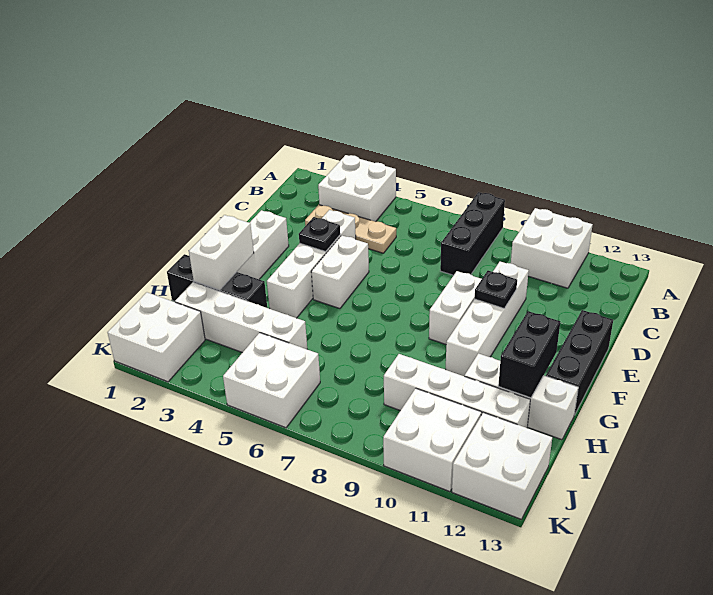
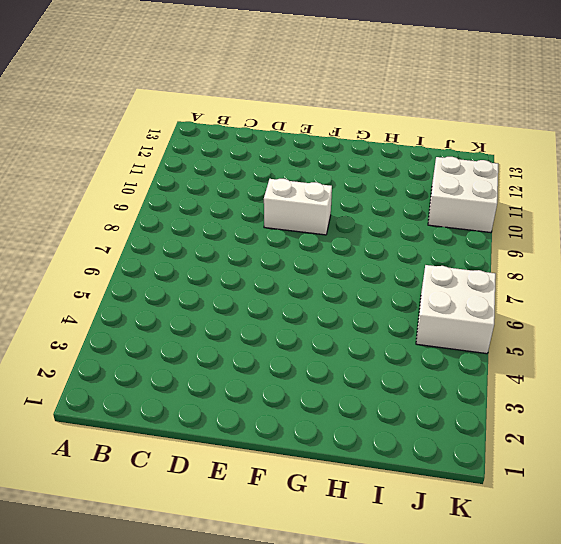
none -> white 2x2 brick [318,155,396,222]
none -> black 1x3 brick [440,192,505,275]
none -> white 2x2 brick [511,208,593,288]

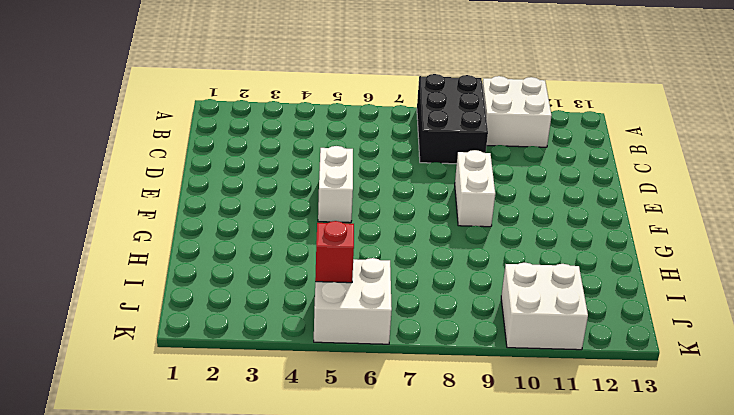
black 2x3 brick [417,74,488,164] -> black 1x3 brick [440,192,505,275]
red 1x1 brick [315,221,354,283] -> none
none -> white 2x2 brick [318,155,396,222]
none -> tan 1x3 plate [305,205,396,253]
none -> white 1x4 brick [267,210,356,318]

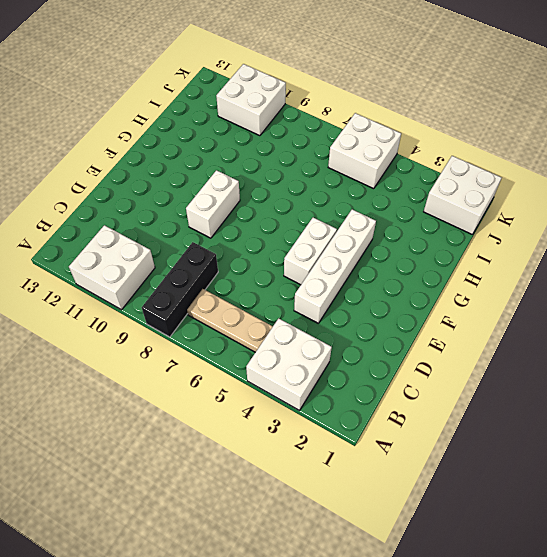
tan 1x3 plate [187,289,273,352] -> tan 1x3 plate moved to [305,205,396,253]
none -> white 1x4 brick [446,262,529,376]
none -> white 1x2 brick [237,210,289,279]
none -> black 1x3 brick [546,310,613,415]

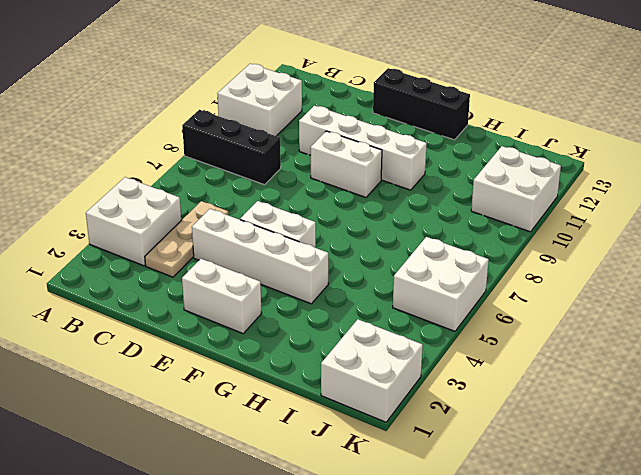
none -> black 1x3 brick [167,254,267,308]
none -> white 1x3 brick [465,354,578,440]
none -> white 1x4 brick [175,282,307,353]

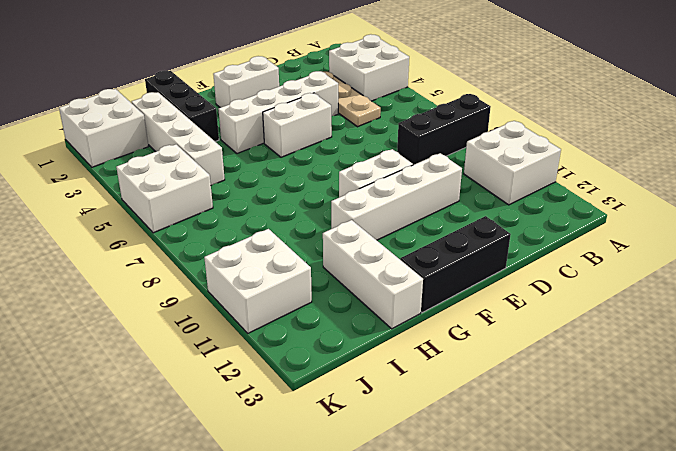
none -> white 1x4 brick [384,354,530,428]
none -> white 2x2 brick [452,412,552,519]
none -> black 1x1 plate [299,217,340,251]

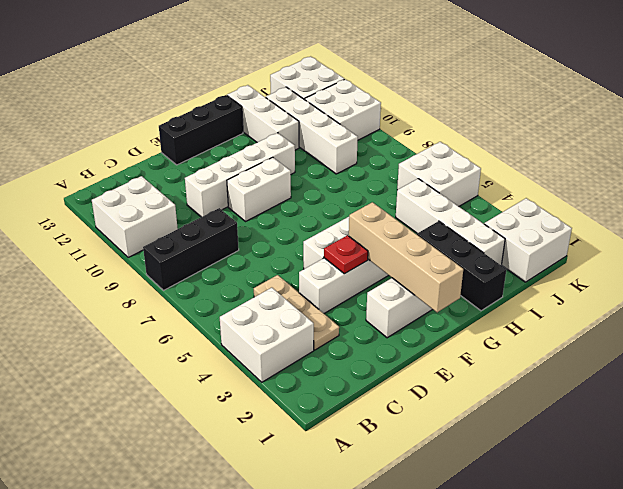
red 1x1 plate [324,235,368,274] -> black 1x1 plate [299,217,340,251]
tan 1x4 brick [349,202,463,312] -> none
none -> black 1x1 plate [475,271,517,308]
none -> white 1x2 brick [189,215,254,290]
none -> black 1x2 brick [498,311,560,398]

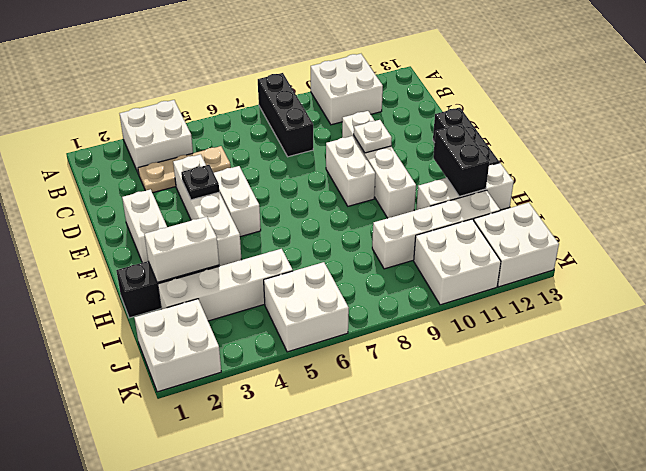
white 1x1 plate [354,120,392,153] -> black 1x1 plate [475,271,517,308]
white 1x2 brick [144,217,219,283] -> white 1x2 brick turned to [189,215,254,290]

